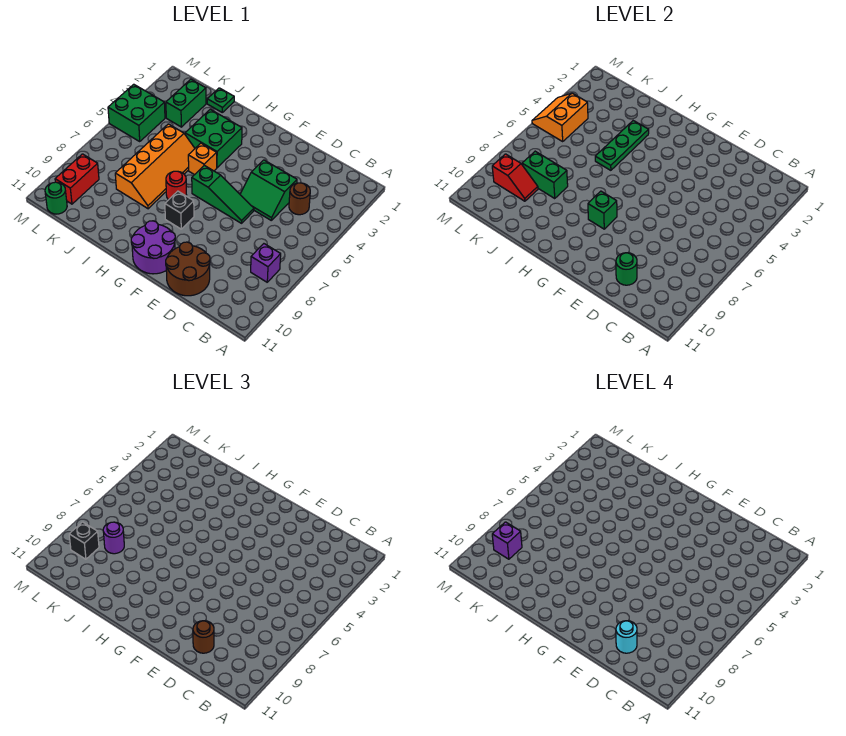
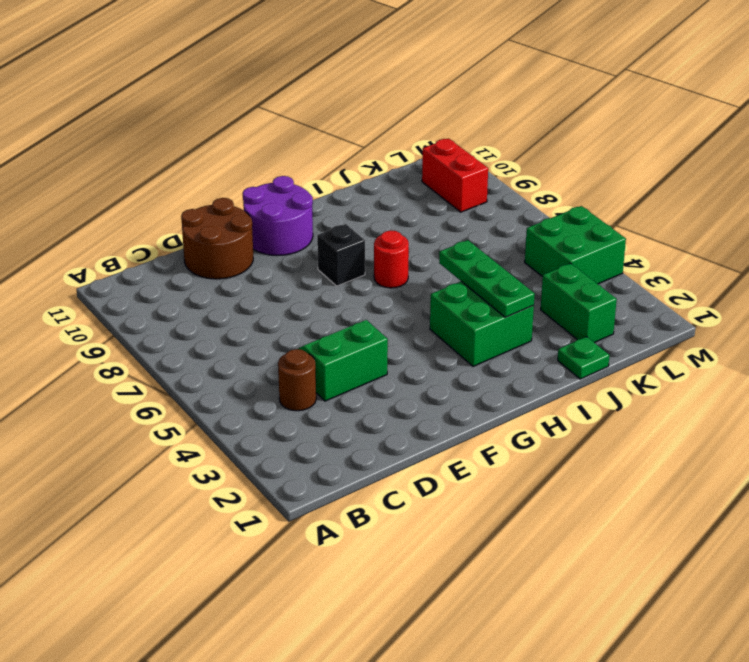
none -> purple 1x1 brick [251,244,281,282]
none -> green 1x3 slope [192,165,254,223]
none -> orange 1x1 brick [188,143,217,175]

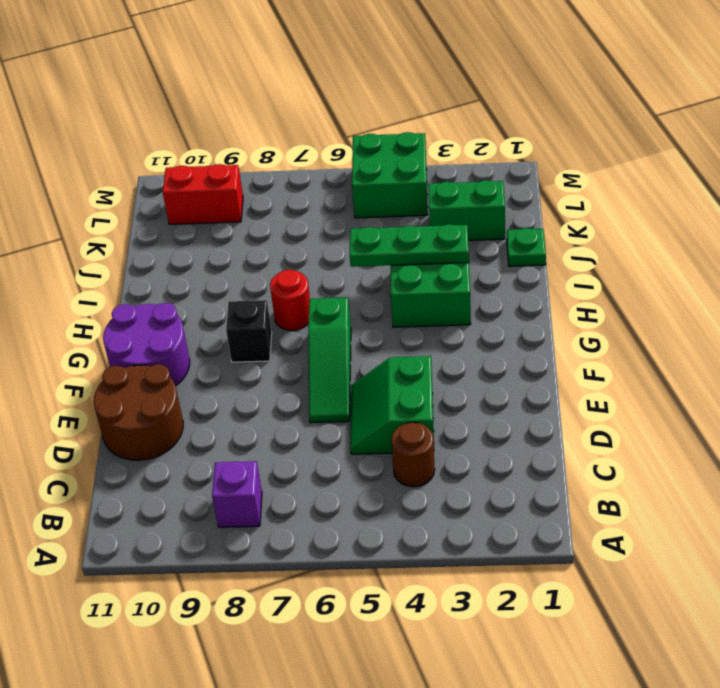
none -> orange 1x1 brick [188,143,217,175]
none -> orange 2x4 slope [115,124,195,209]
none -> green 1x1 round brick [45,182,67,214]

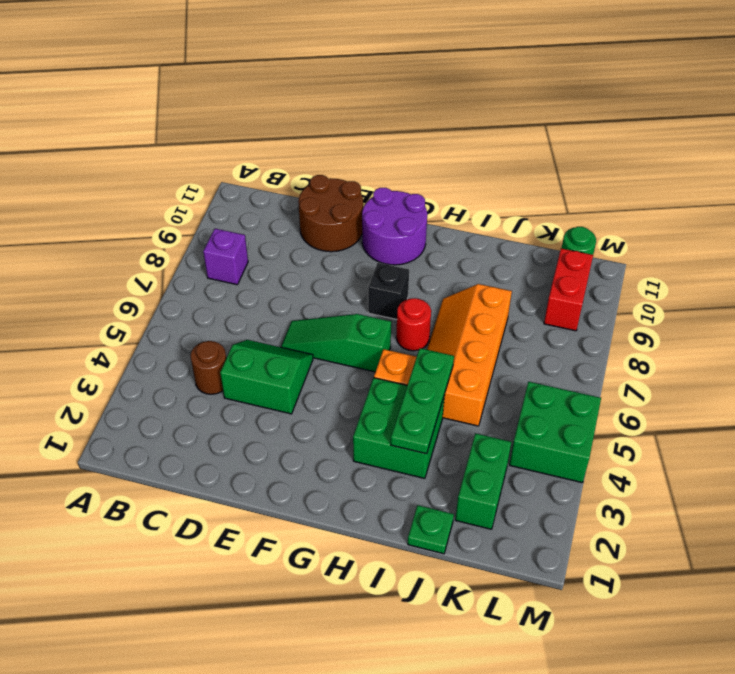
none -> green 1x1 round brick [616,253,637,285]
none -> green 1x1 brick [588,191,617,229]
none -> green 1x2 brick [522,151,568,198]

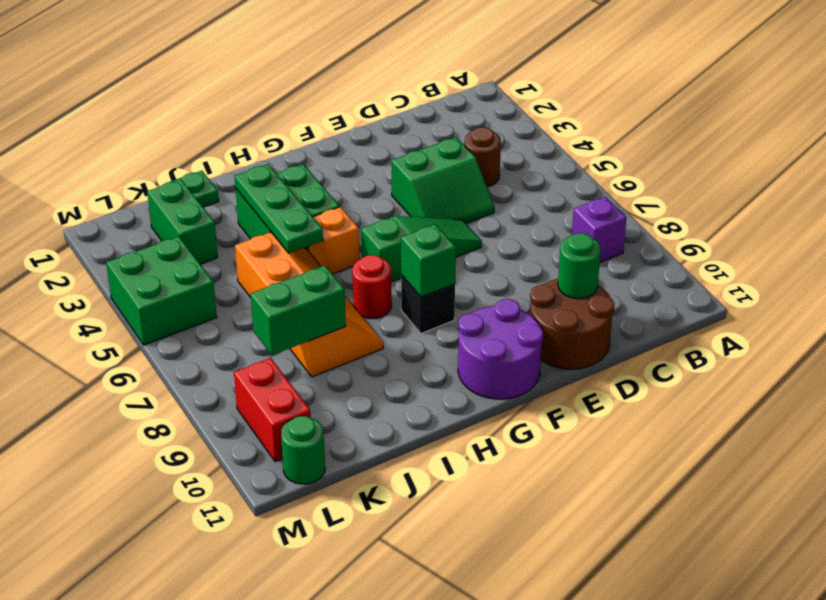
none -> red 1x2 slope [492,154,538,201]
none -> orange 2x2 slope [532,93,588,141]
none -> brown 1x1 round brick [193,621,214,653]

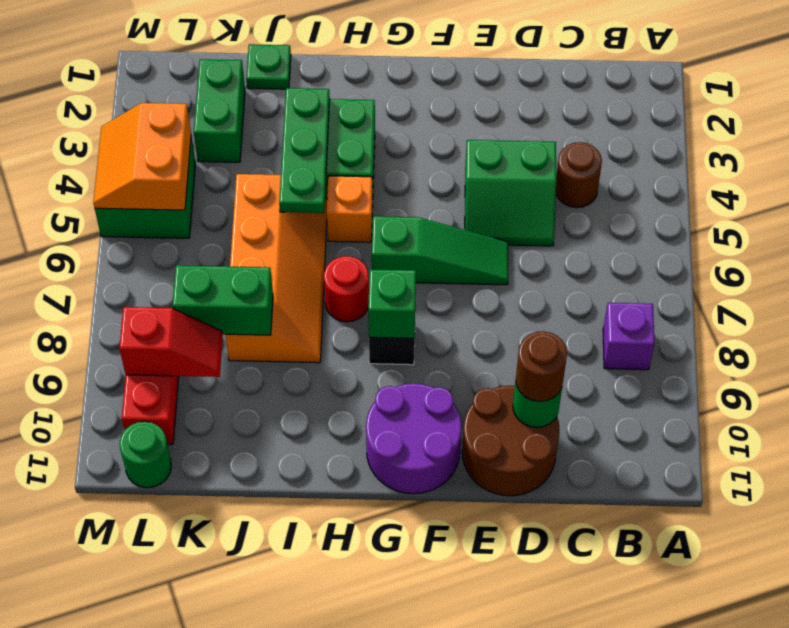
none -> purple 1x1 round brick [103,522,124,554]
none -> black 1x1 brick [69,522,99,559]
none -> cyan 1x1 round brick [616,621,637,653]

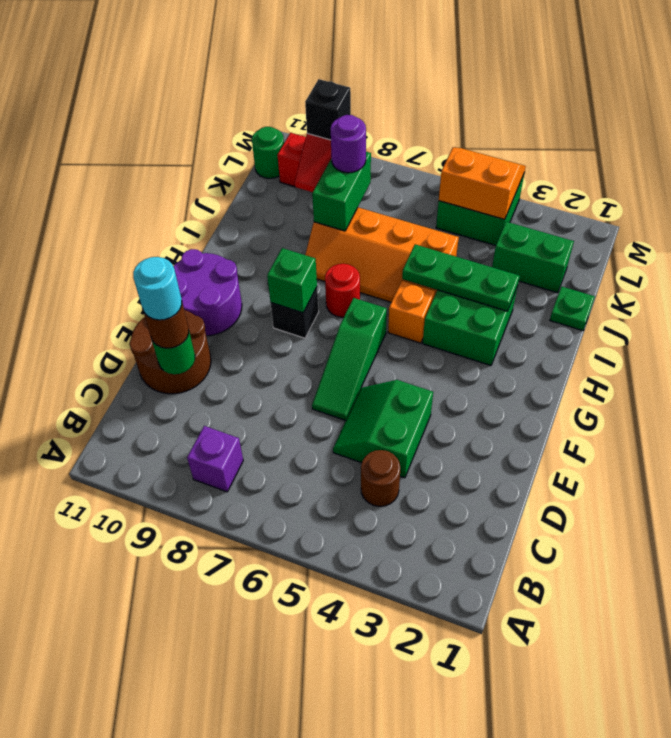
none -> purple 1x1 brick [492,522,522,559]

